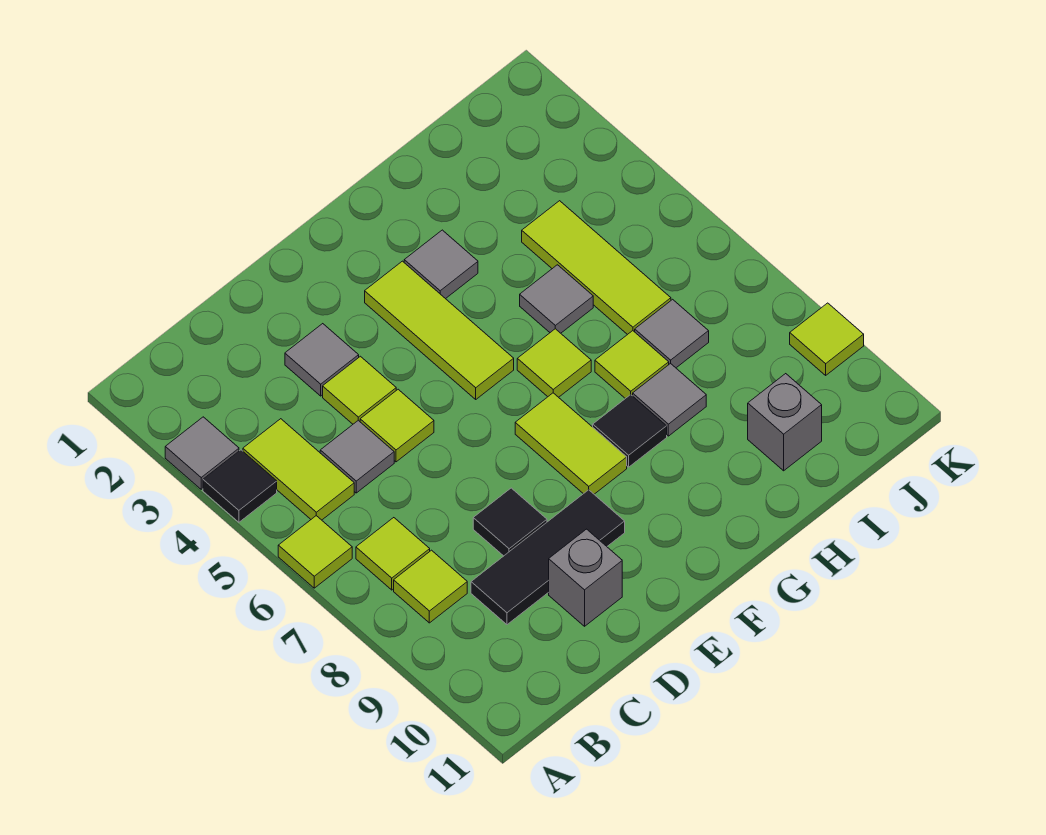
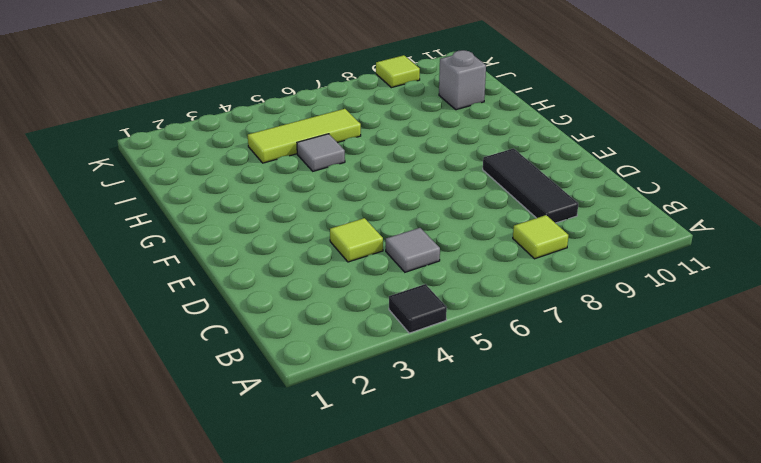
none -> grey 1x1 tile [165,417,239,489]
none -> lime 1x1 tile [278,516,352,588]
none -> lime 1x2 tile [243,419,354,520]

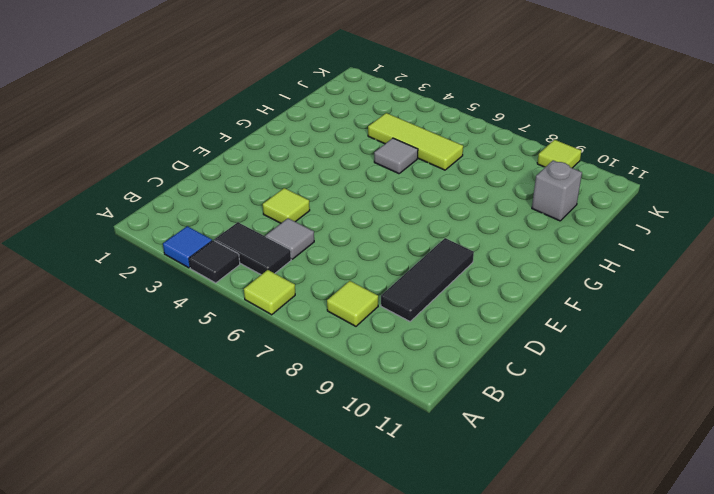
blue 1x1 tile [163,226,212,268] -> grey 1x1 tile [165,417,239,489]
black 1x2 tile [215,222,291,275] -> lime 1x2 tile [243,419,354,520]
none -> lime 1x1 tile [356,518,430,590]
none -> grey 1x1 tile [285,324,359,396]
none -> lime 1x1 tile [360,389,434,462]

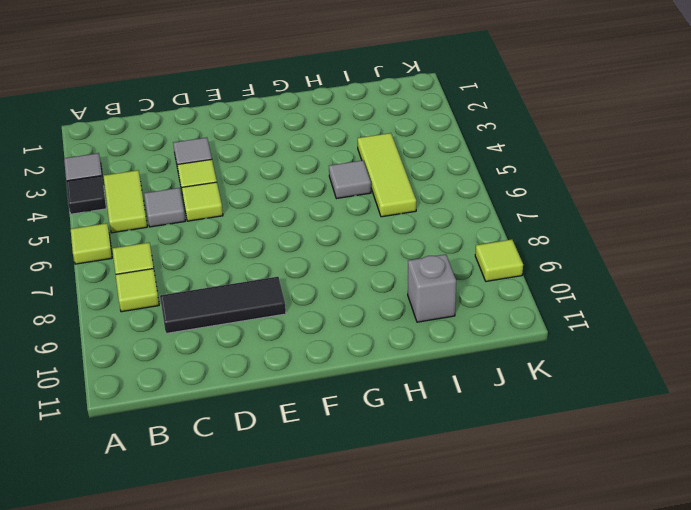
none -> black 1x1 tile [473,488,547,556]
none -> grey 1x1 brick [549,529,622,626]
none -> lime 1x3 tile [365,261,514,399]

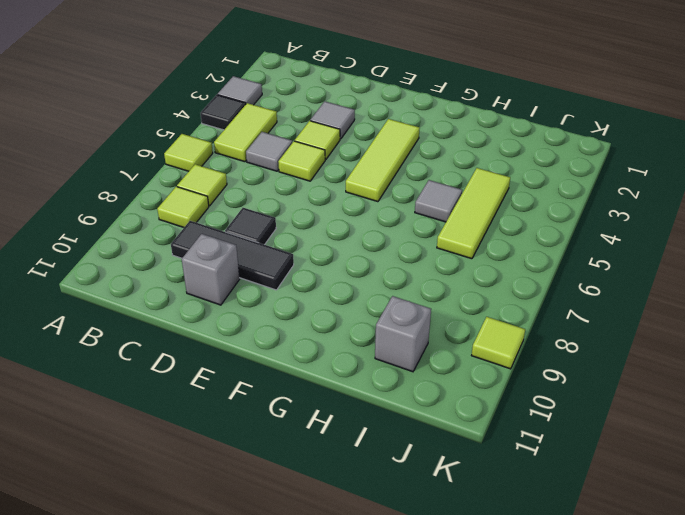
none -> lime 1x2 tile [515,393,627,494]
none -> grey 1x1 tile [404,230,478,299]
none -> lime 1x1 tile [517,329,591,397]

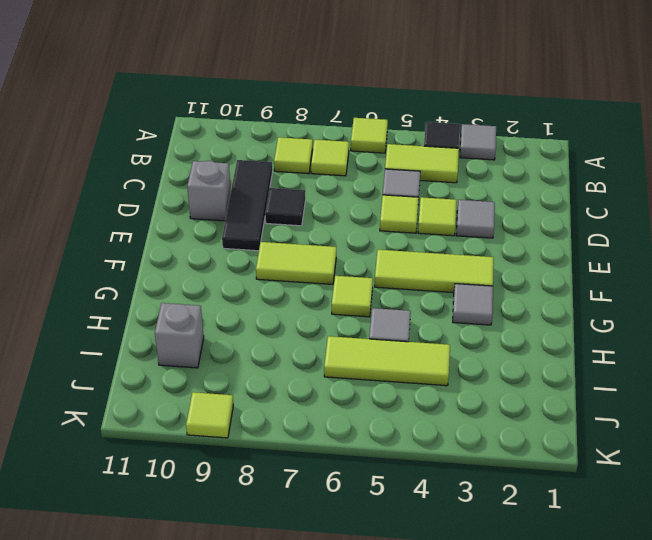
none -> black 1x1 tile [593,395,667,467]
none -> lime 1x1 tile [595,331,669,399]
none -> grey 1x1 tile [633,363,706,436]

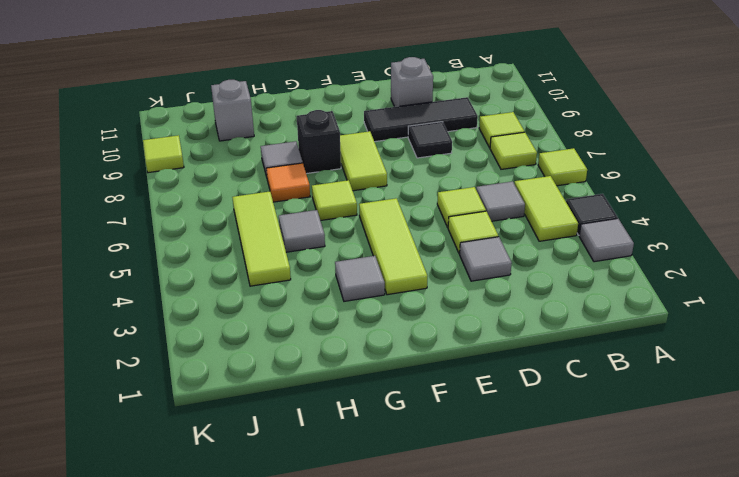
black 1x1 brick [297,110,341,174] -> black 1x1 tile [593,395,667,467]
orange 1x1 tile [266,163,310,202] -> lime 1x1 tile [595,331,669,399]
none -> grey 1x1 tile [635,299,709,368]

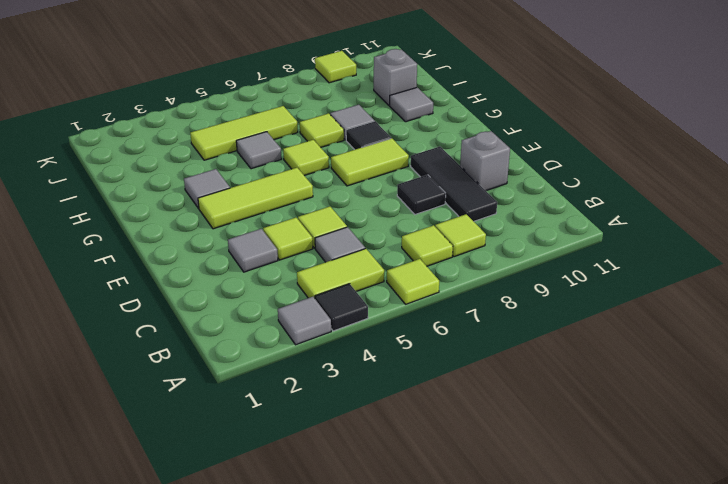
grey 1x1 tile [390,87,433,122] -> grey 1x1 tile moved to [635,299,709,368]

